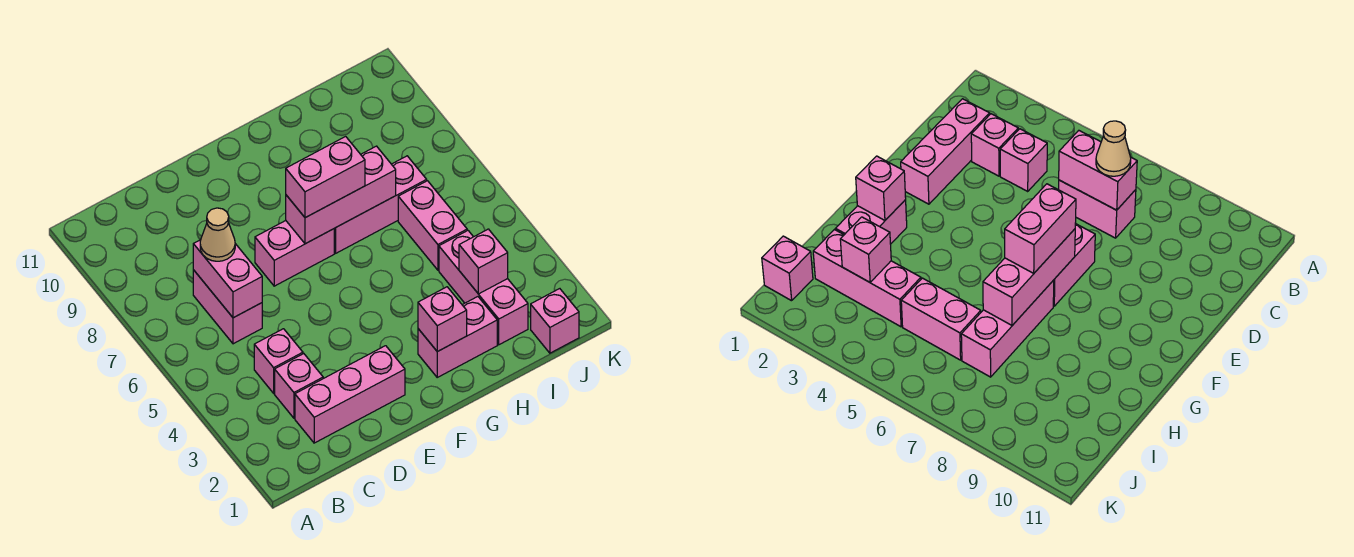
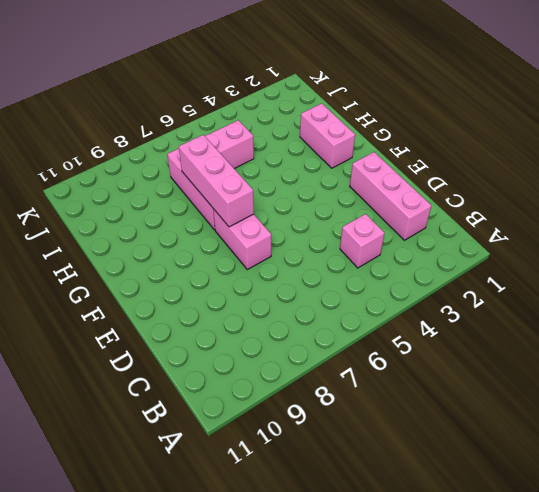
none -> pink 1x1 brick [275,354,323,418]
none -> pink 1x2 brick [193,270,262,344]
none -> pink 1x3 brick [439,230,528,345]

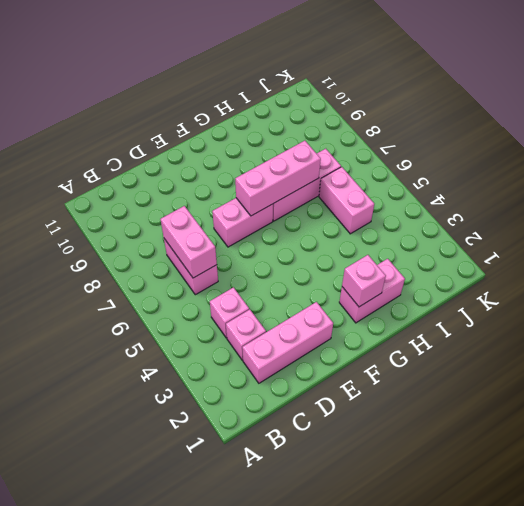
none -> pink 1x3 brick [439,230,528,345]
none -> pink 1x1 brick [531,289,579,353]
none -> pink 1x1 brick [459,229,508,294]

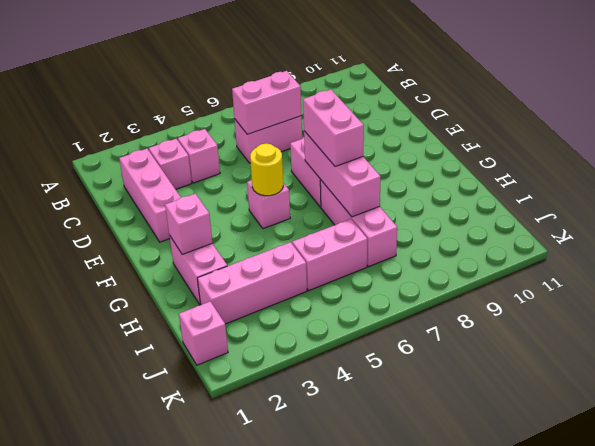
pink 1x1 brick [247,180,290,229] -> pink 1x1 brick moved to [459,229,508,294]
yellow 1x1 round brick [250,143,283,196] -> none
none -> tan 1x1 cone [200,208,235,261]

